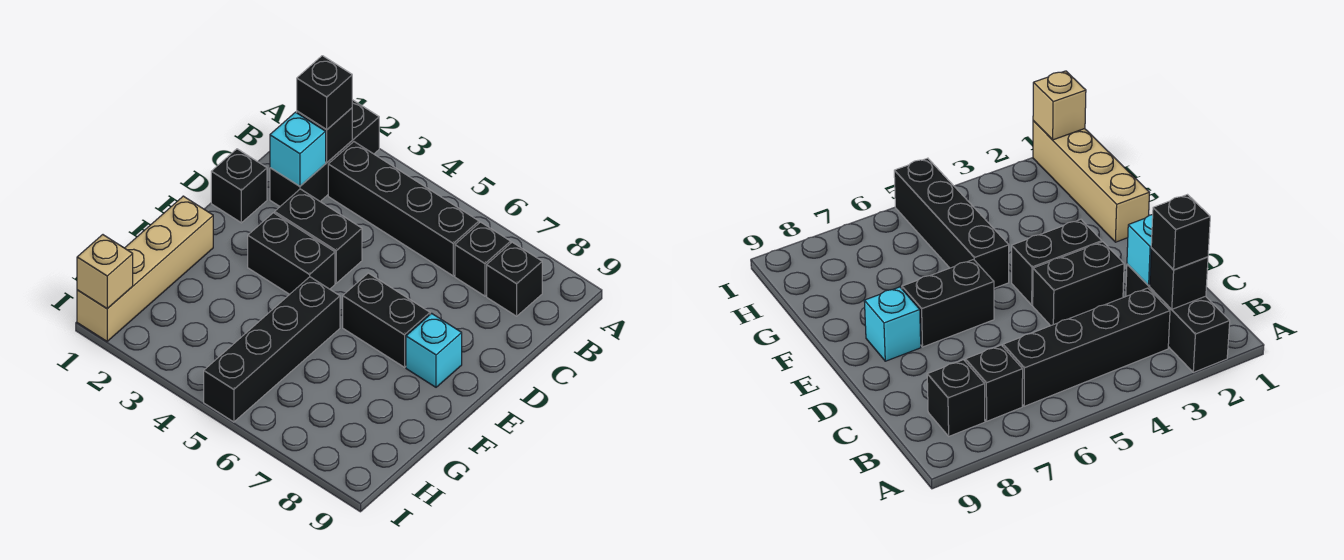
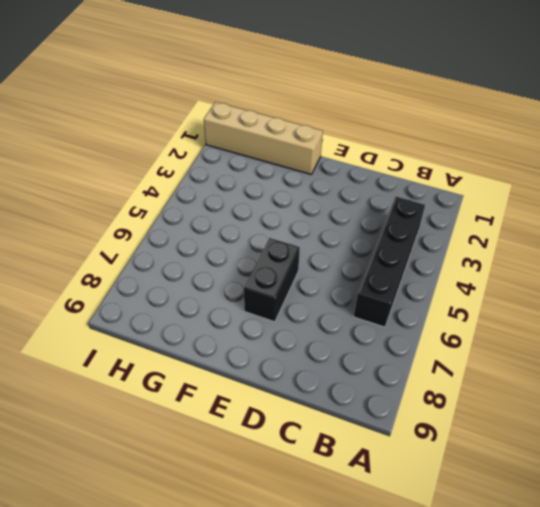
none -> black 1x3 brick [270,100,379,206]
none -> black 1x1 brick [455,222,511,296]
none -> black 1x1 brick [487,242,542,316]

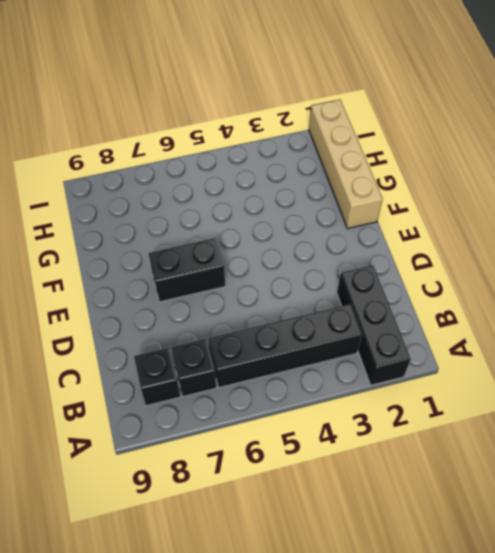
none -> black 1x1 brick [211,149,267,223]
none -> black 1x2 brick [275,189,362,283]
none -> black 1x2 brick [248,213,335,294]

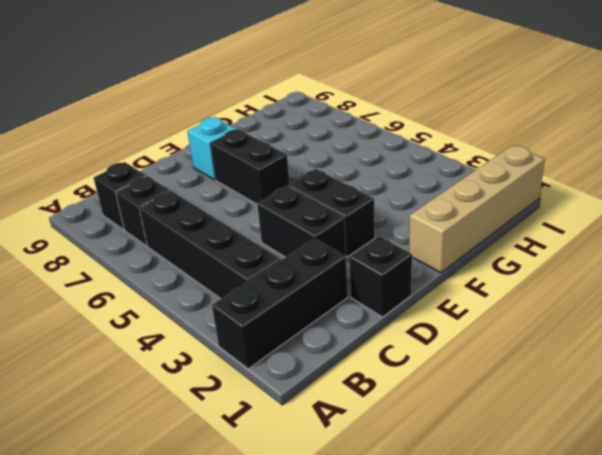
none -> black 1x4 brick [204,277,340,422]
none -> black 1x1 brick [297,108,352,162]
none -> cyan 1x1 brick [270,112,326,186]

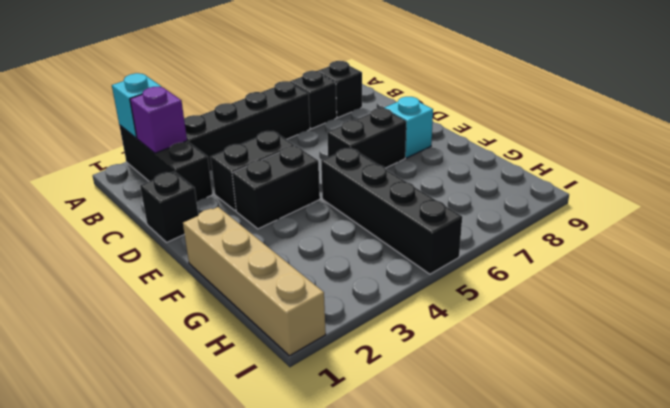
cyan 1x1 brick [112,73,161,138] -> cyan 1x1 brick moved to [270,112,326,186]
purple 1x1 brick [130,87,187,153] -> black 1x1 brick [297,108,352,162]
none -> tan 1x1 brick [77,235,133,309]
none -> black 1x1 brick [297,56,352,130]

